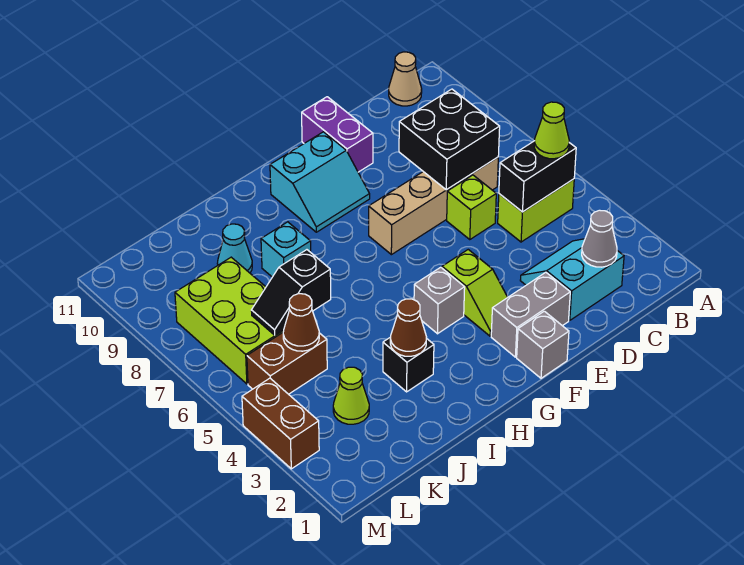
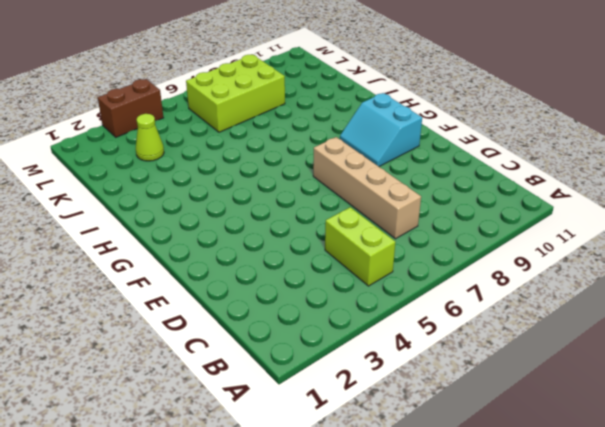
none -> tan 1x1 cone [389,52,422,106]
none -> cyan 2x2 slope [520,239,624,320]
none -> lime 1x1 brick [447,175,496,240]

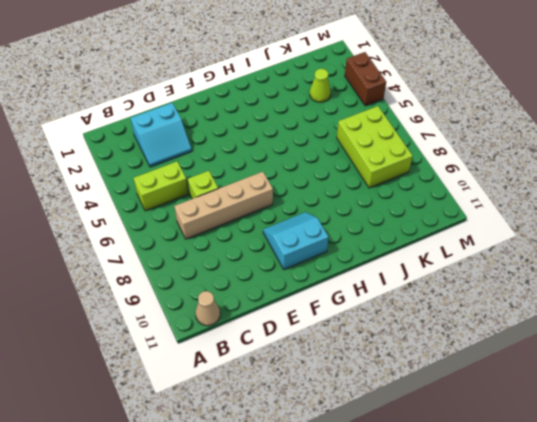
none -> grey 1x2 brick [491,272,570,357]
none -> purple 1x2 brick [302,97,373,172]
none -> grey 1x1 brick [517,311,569,378]

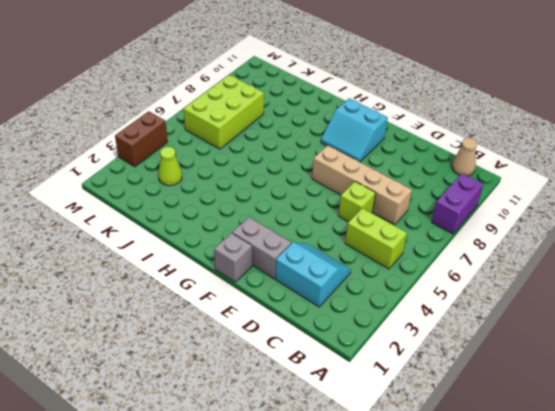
purple 1x2 brick [432,174,483,234] -> purple 1x2 brick moved to [302,97,373,172]
none -> lime 1x2 slope [442,250,508,336]
none -> grey 1x1 brick [414,267,465,334]
none -> black 1x1 brick [383,337,434,392]

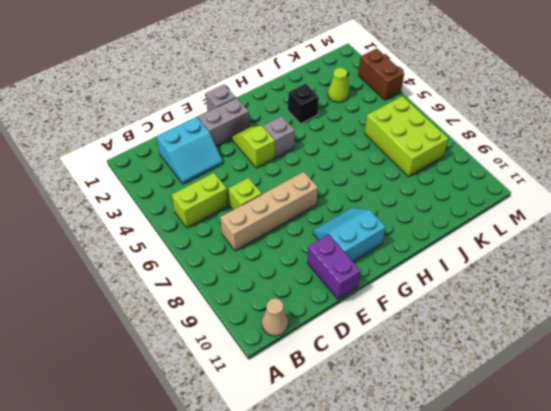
none -> cyan 1x1 brick [261,222,311,277]
none -> cyan 1x1 cone [217,224,252,273]
none -> brown 1x2 brick [247,333,327,394]

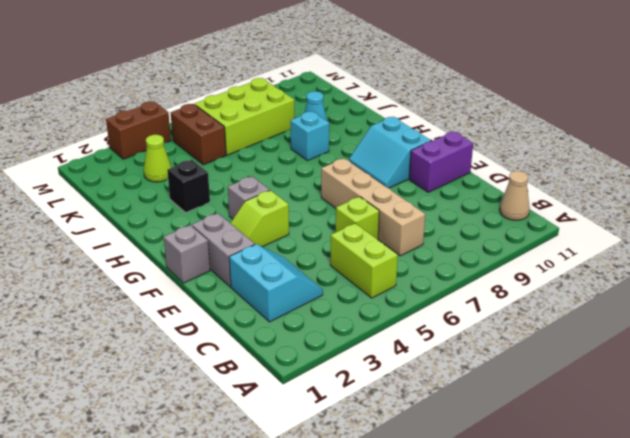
none -> black 1x2 brick [499,141,576,212]
none -> grey 1x1 cone [582,210,617,267]
none -> black 2x2 brick [399,89,500,190]

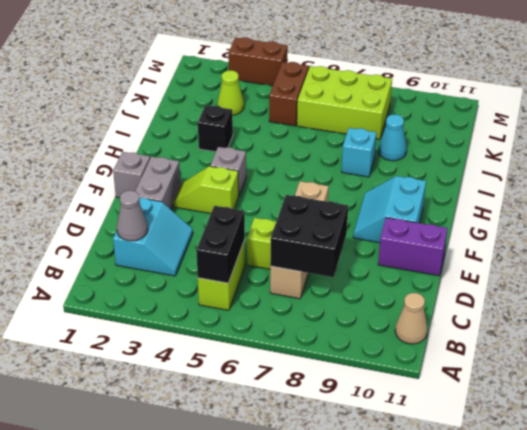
none -> brown 1x1 cone [390,299,427,356]
none -> black 1x2 slope [251,250,331,335]
none -> brown 1x1 cone [283,294,319,351]

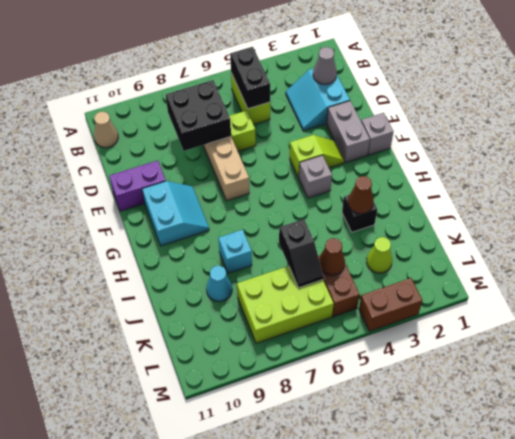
none -> lime 1x1 cone [534,102,569,159]

